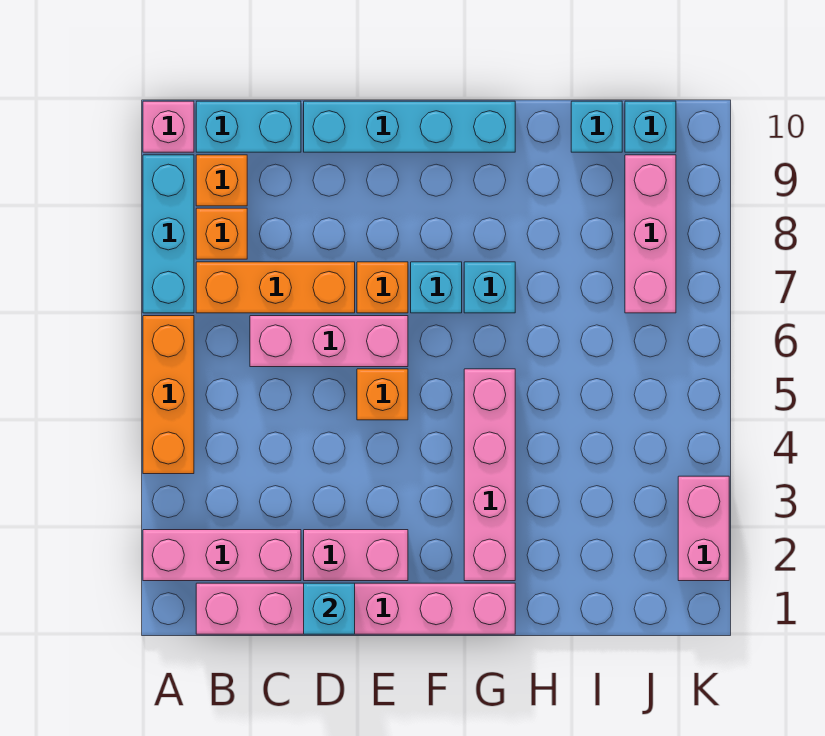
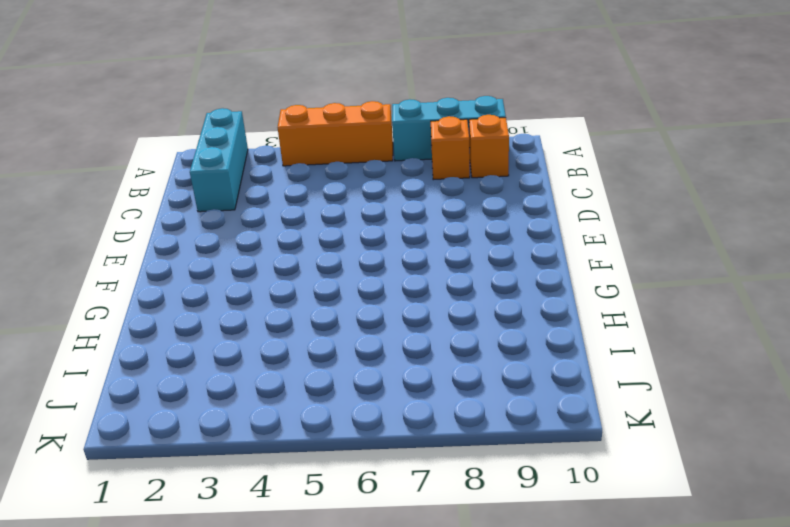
cyan 1x3 brick [190,108,248,212] -> pink 1x3 brick [143,530,301,581]
none -> pink 1x1 brick [143,101,194,152]
none -> pink 1x6 brick [196,583,515,634]
none -> orange 1x3 brick [196,262,355,313]

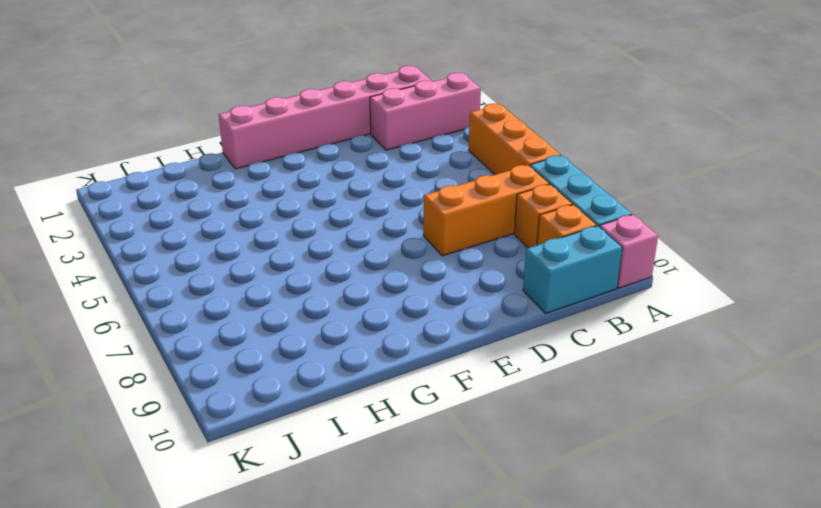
none -> pink 1x3 brick [250,316,408,367]
none -> pink 1x2 brick [304,530,408,581]
none -> cyan 1x4 brick [304,101,515,152]

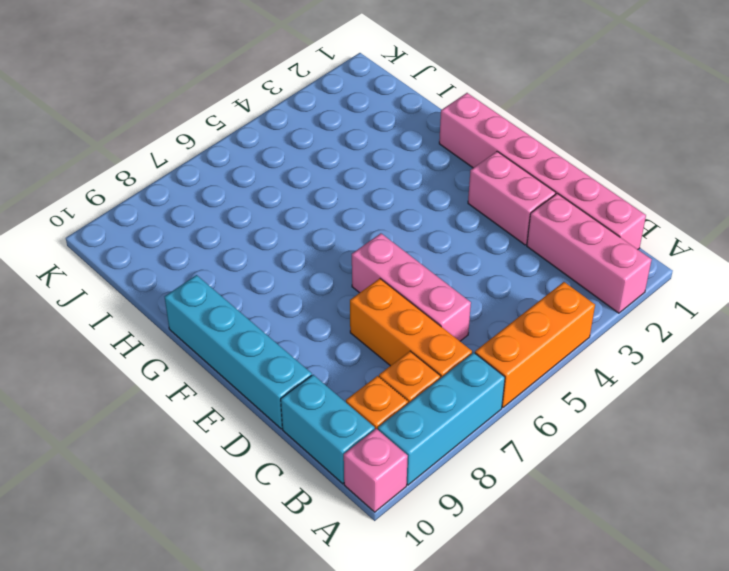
none -> orange 1x1 brick [357,369,408,420]
none -> orange 1x1 brick [357,262,408,313]
none -> cyan 1x1 brick [411,262,462,313]

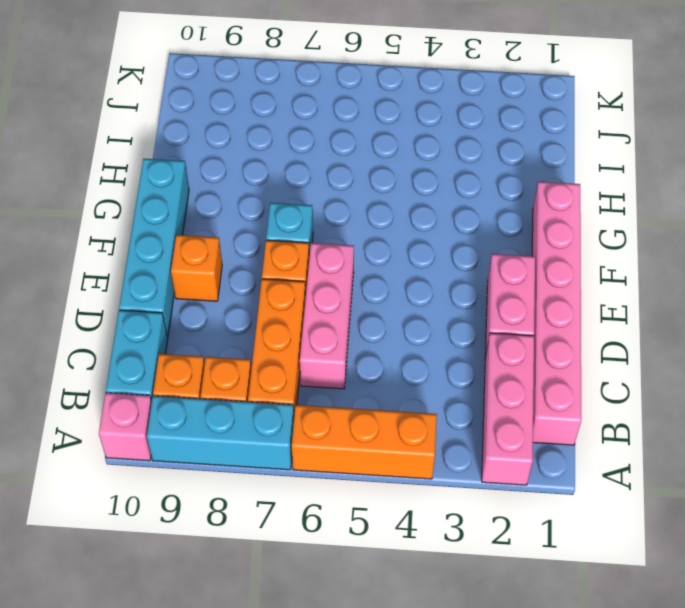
orange 1x1 brick [171,235,222,301] -> orange 1x1 brick moved to [357,369,408,420]
none -> pink 1x4 brick [464,369,515,581]
none -> cyan 1x1 brick [464,262,515,313]
none -> cyan 1x1 brick [571,101,622,152]

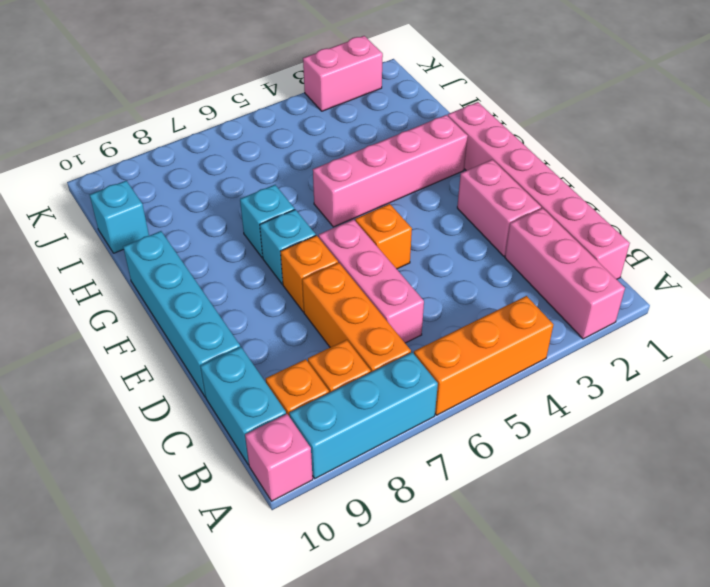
none -> pink 1x3 brick [625,155,676,313]
none -> cyan 1x1 brick [625,101,676,152]
none -> cyan 1x1 brick [304,583,355,634]

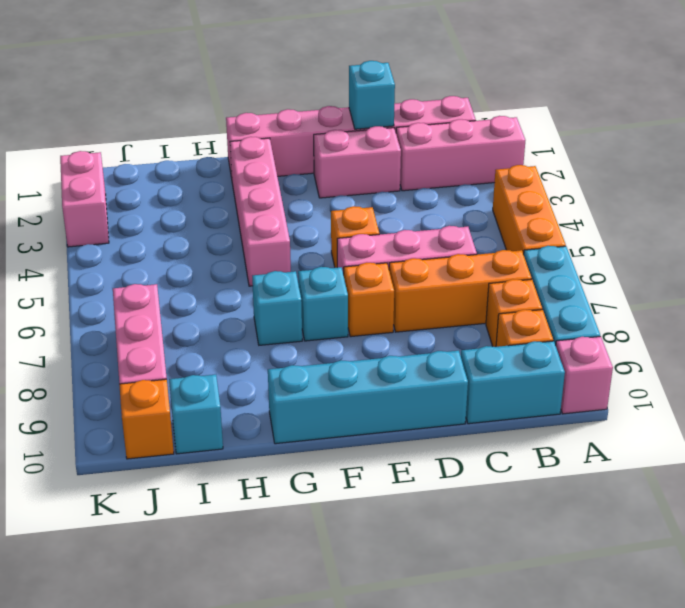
orange 1x1 brick [119,379,174,459] -> cyan 1x1 brick [625,101,676,152]

